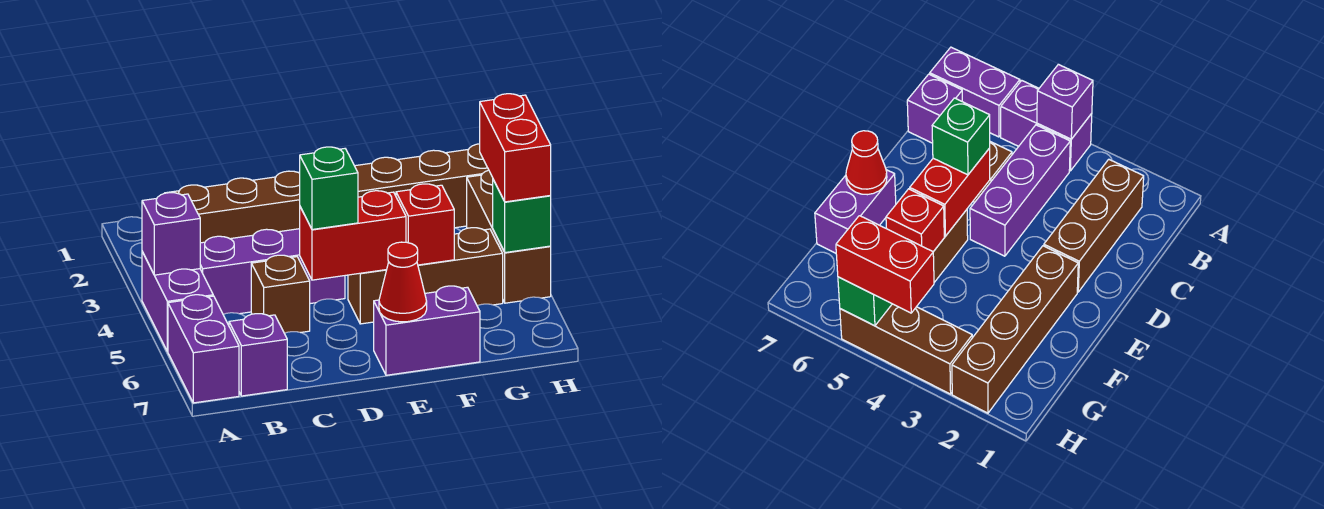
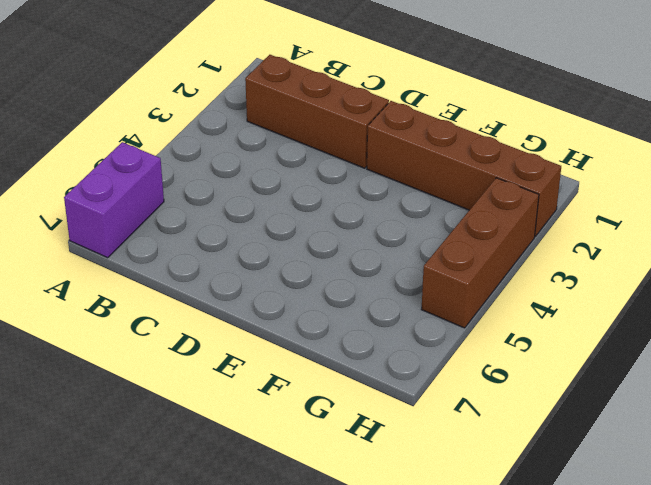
none -> purple 1x2 brick [142,252,213,351]
none -> purple 1x3 brick [200,229,345,314]
none -> purple 1x1 brick [229,314,287,396]

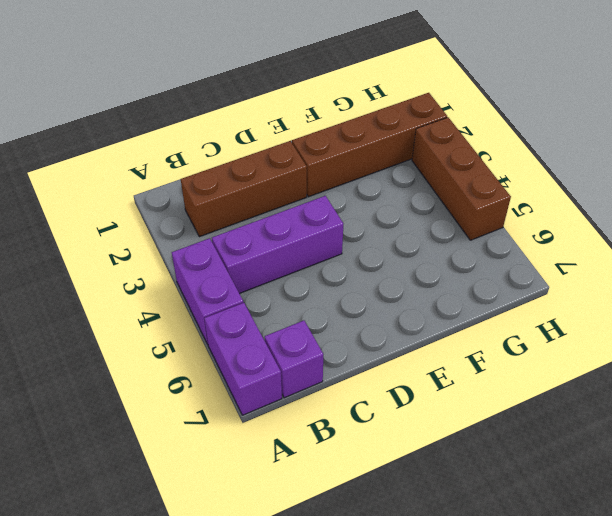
none -> brown 1x1 brick [251,255,310,333]
none -> brown 1x3 brick [348,228,503,324]
none -> purple 1x2 brick [374,286,480,375]

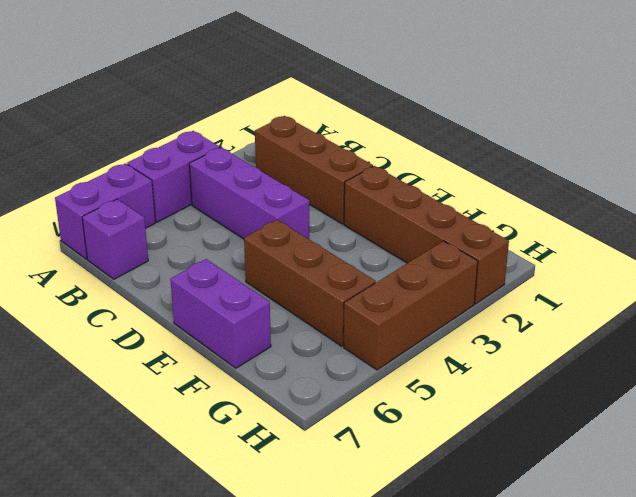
none -> brown 1x1 brick [251,255,310,333]
none -> purple 1x1 brick [142,193,200,275]
none -> red 1x2 brick [300,191,406,280]

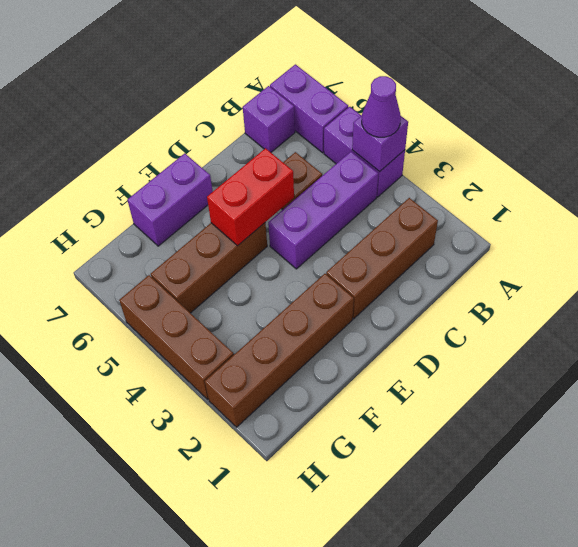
purple 1x1 cone [362,76,401,137] -> none
none -> red 1x1 cone [379,242,427,322]
none -> red 1x1 brick [396,184,454,265]
none -> green 1x1 brick [493,180,551,253]

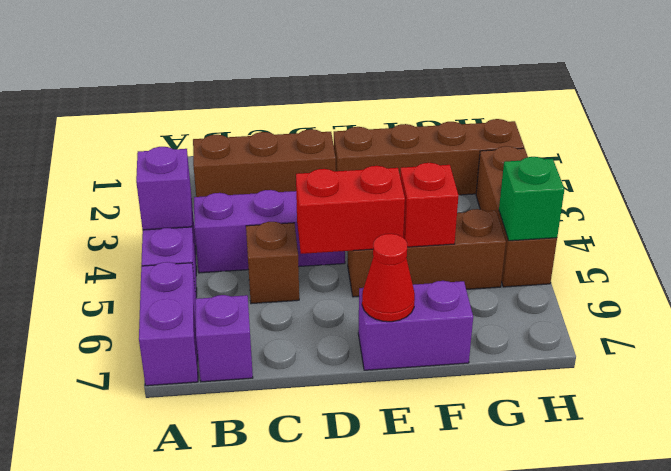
none -> green 1x1 brick [300,147,358,229]
none -> red 1x2 brick [480,94,551,202]

